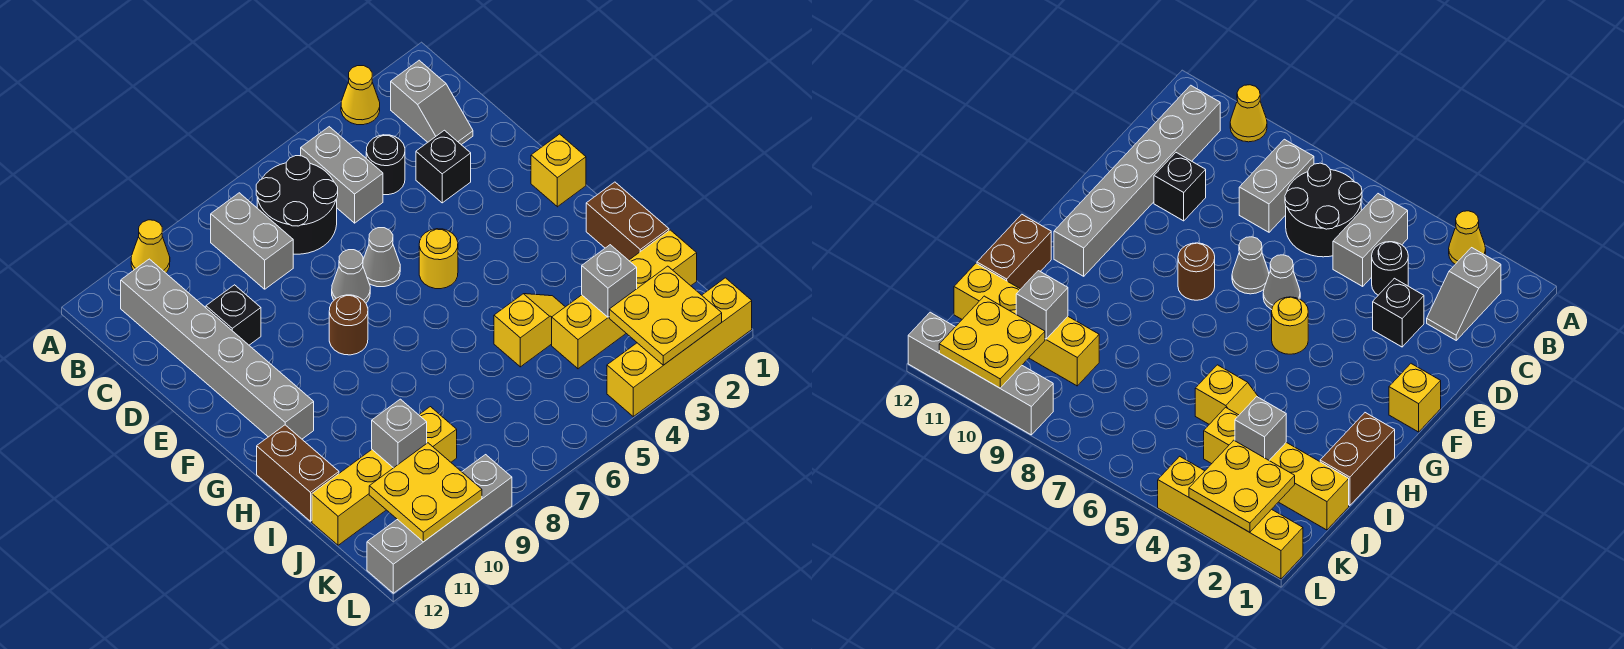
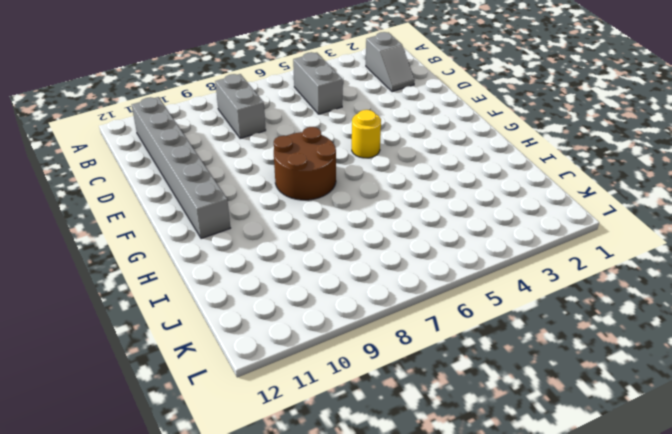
brown 2x2 round brick [274,127,336,200] -> brown 1x1 round brick [329,295,368,355]
none -> yellow 1x1 cone [341,66,380,125]
none -> yellow 1x1 cone [131,220,170,273]
none -> black 2x2 round brick [256,156,338,254]

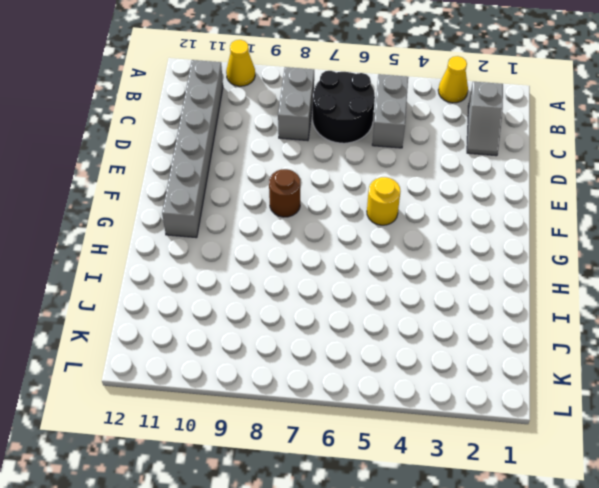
none -> black 1x1 round brick [366,135,405,195]
none -> black 1x1 brick [416,130,471,203]
none -> black 1x1 brick [206,285,261,345]

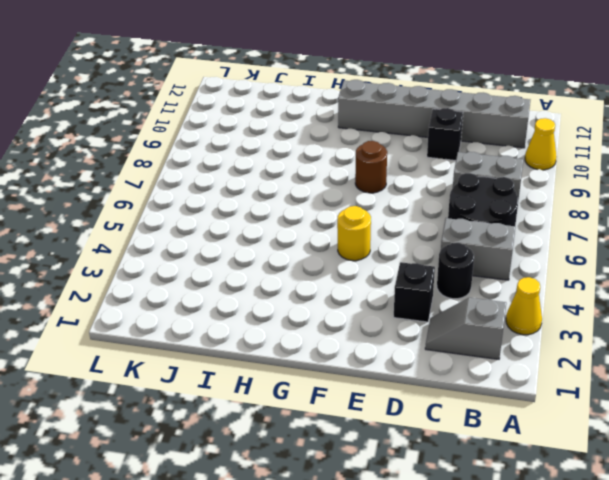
none -> grey 1x1 cone [363,228,400,287]
none -> grey 1x1 cone [332,250,370,303]
none -> yellow 1x1 brick [531,134,586,207]

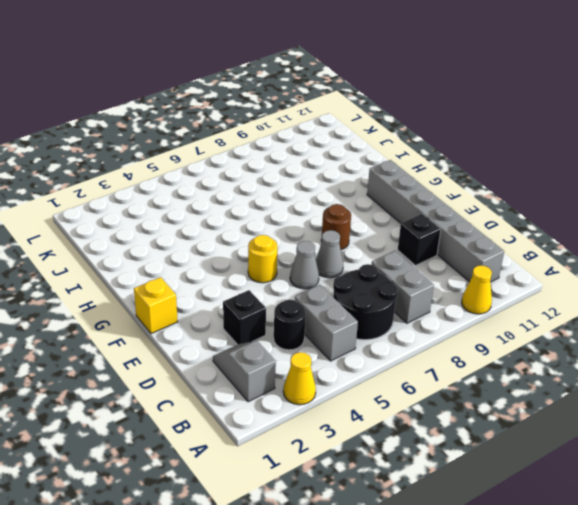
none -> brown 1x2 brick [586,182,669,260]
none -> brown 1x2 brick [257,425,339,521]
none -> yellow 1x2 slope [494,294,565,367]

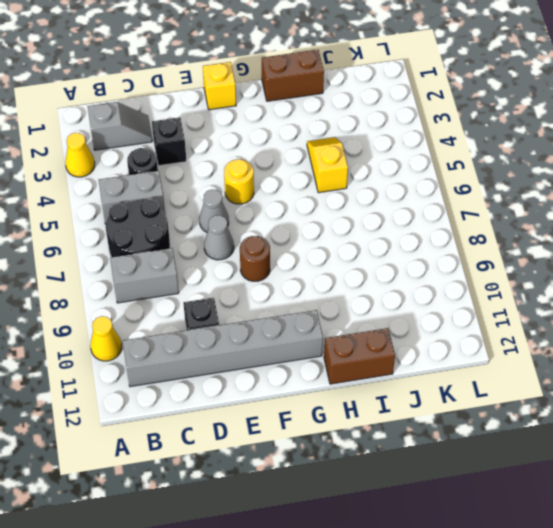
none -> yellow 1x4 brick [552,230,697,369]
none -> yellow 1x4 brick [312,407,457,545]
none -> yellow 1x4 brick [607,278,752,416]

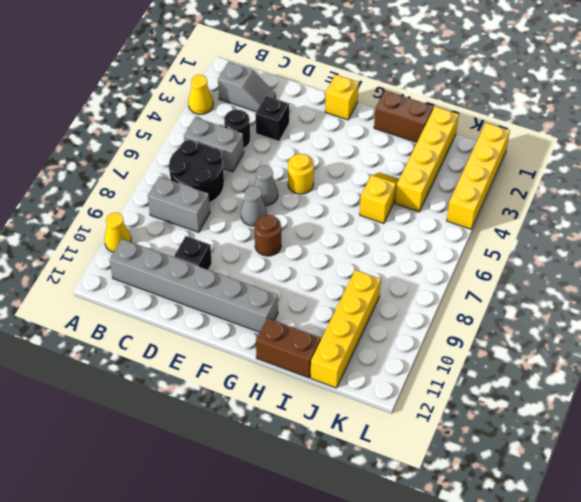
none -> grey 1x4 brick [367,455,512,593]
none -> grey 1x1 brick [582,245,637,317]
none -> grey 1x1 brick [372,399,427,468]

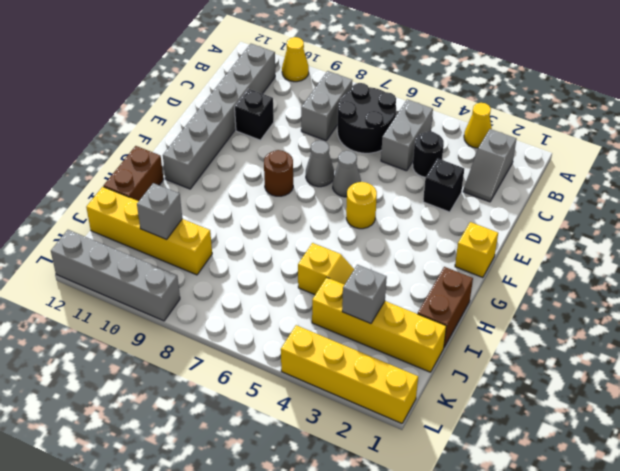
none -> yellow 2x2 plate [609,266,722,365]
none -> yellow 2x2 plate [369,443,482,542]

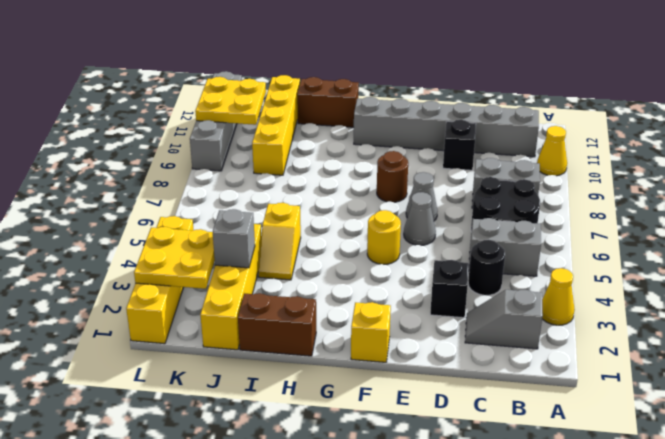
none -> grey 1x1 brick [372,399,427,468]

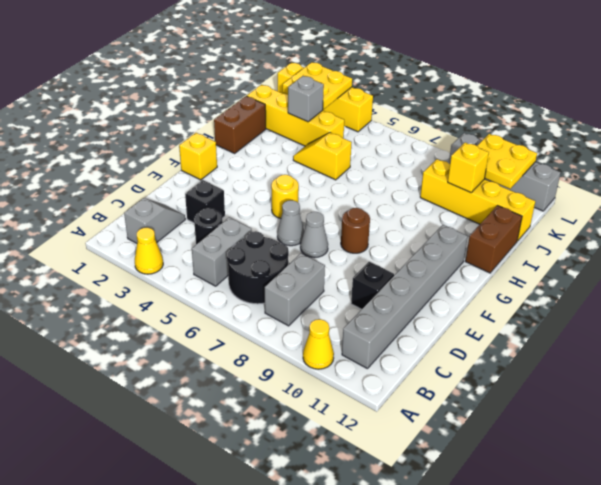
yellow 1x1 brick [448,143,489,193] -> grey 1x1 brick [372,399,427,468]

